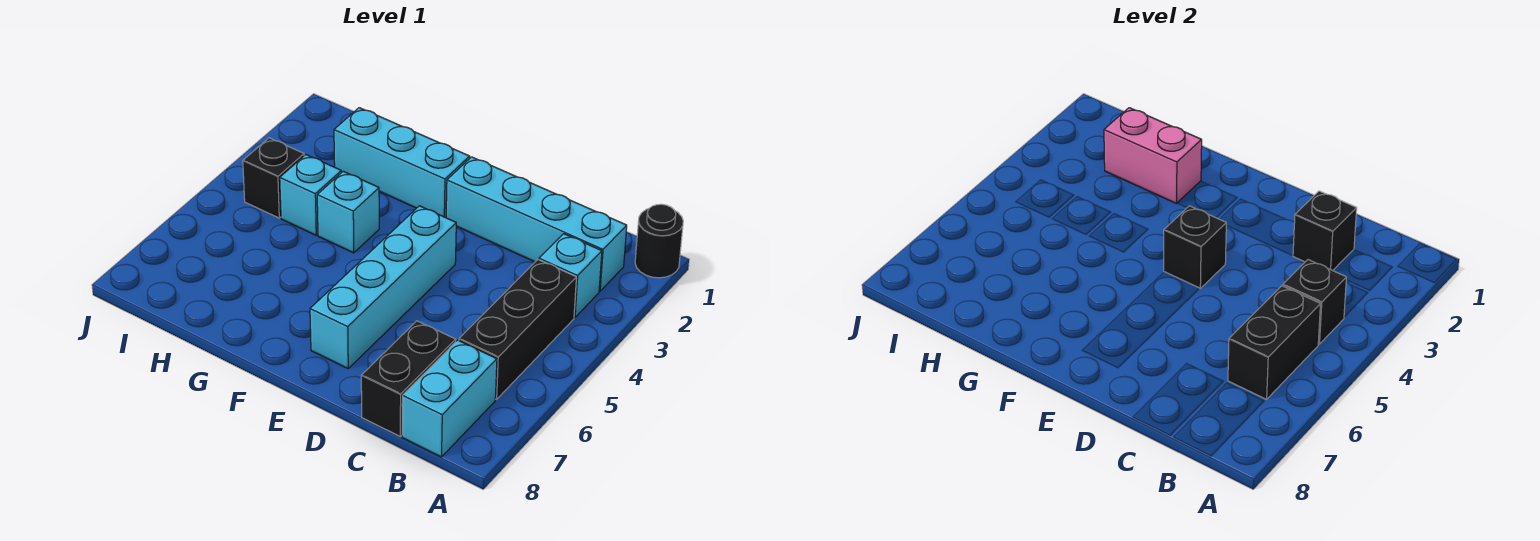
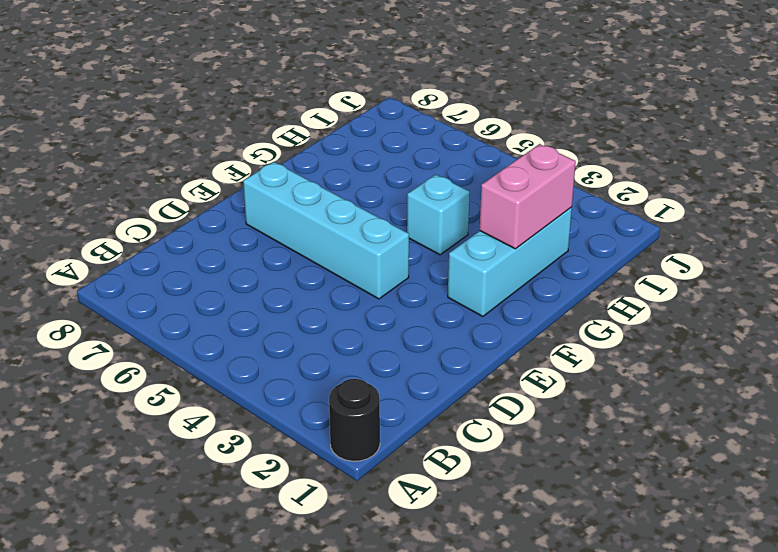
none -> cyan 1x4 brick [446,157,627,291]
none -> cyan 1x1 brick [539,234,602,317]
none -> black 1x3 brick [459,260,576,399]

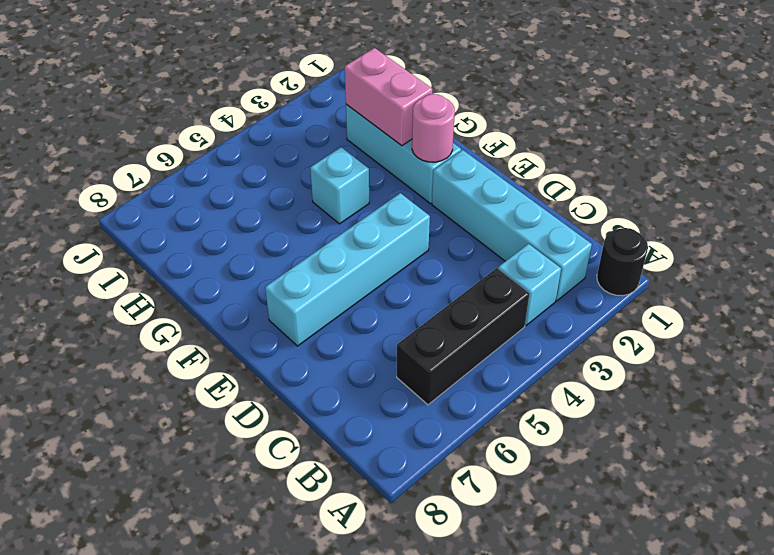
pink 1x1 round brick [412,94,455,162] -> none
none -> cyan 1x2 brick [402,340,497,457]
none -> black 1x2 brick [361,321,456,436]
none -> cyan 1x1 brick [280,155,341,235]

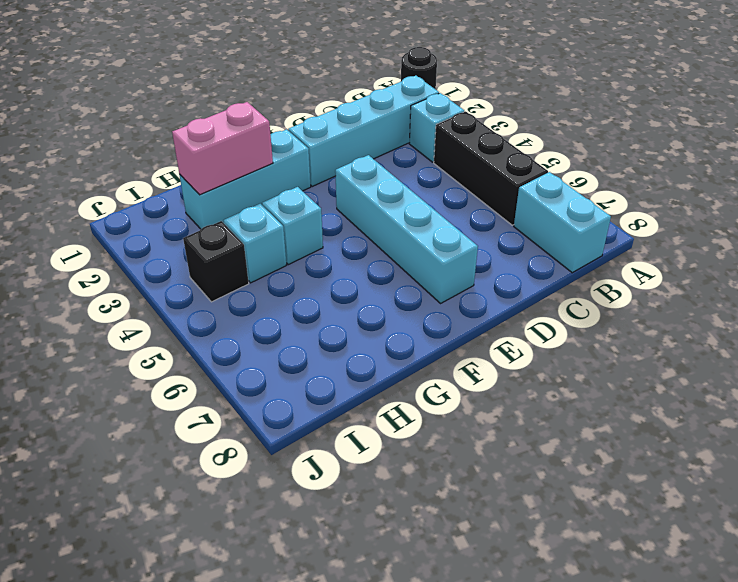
none -> black 1x2 brick [361,321,456,436]
none -> black 1x1 brick [1283,260,1346,344]
none -> black 1x2 brick [1228,286,1320,399]

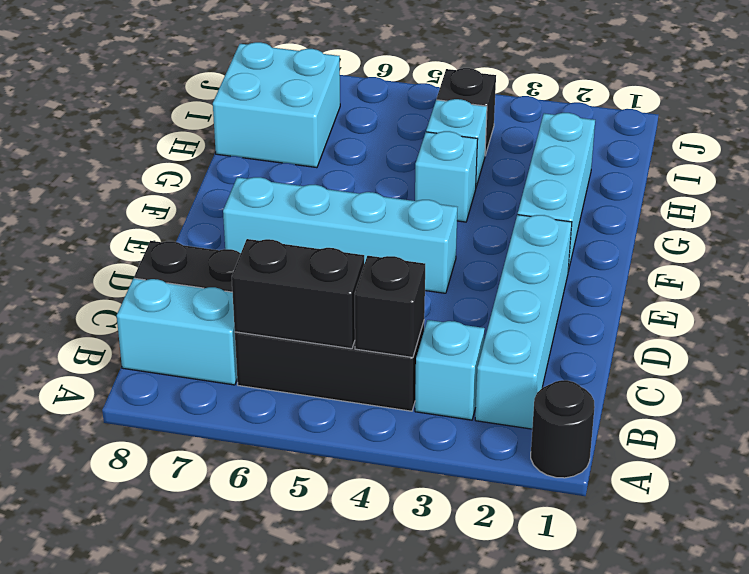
cyan 2x2 brick [213,42,340,168] -> none
none -> black 1x1 brick [1293,191,1357,271]
none -> black 1x1 brick [1164,206,1226,288]
none -> pink 1x2 brick [1104,108,1202,204]

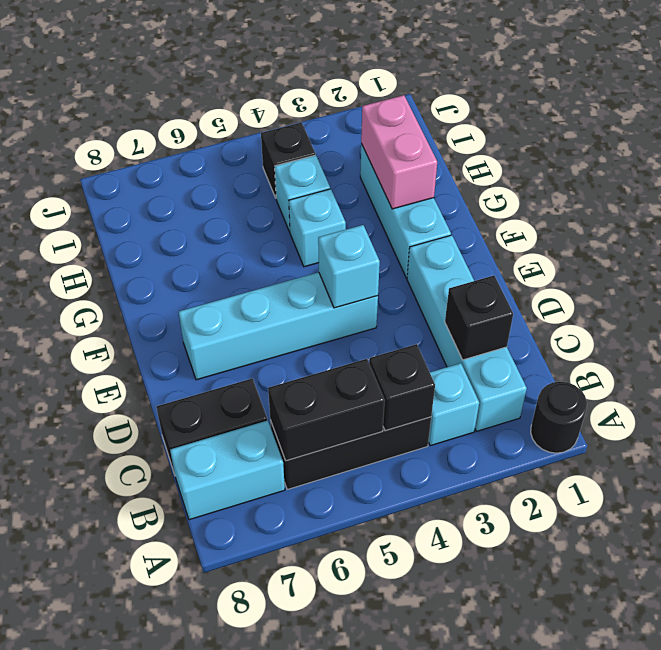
cyan 1x1 brick [318,225,380,308] -> black 1x1 brick [1164,206,1226,288]

